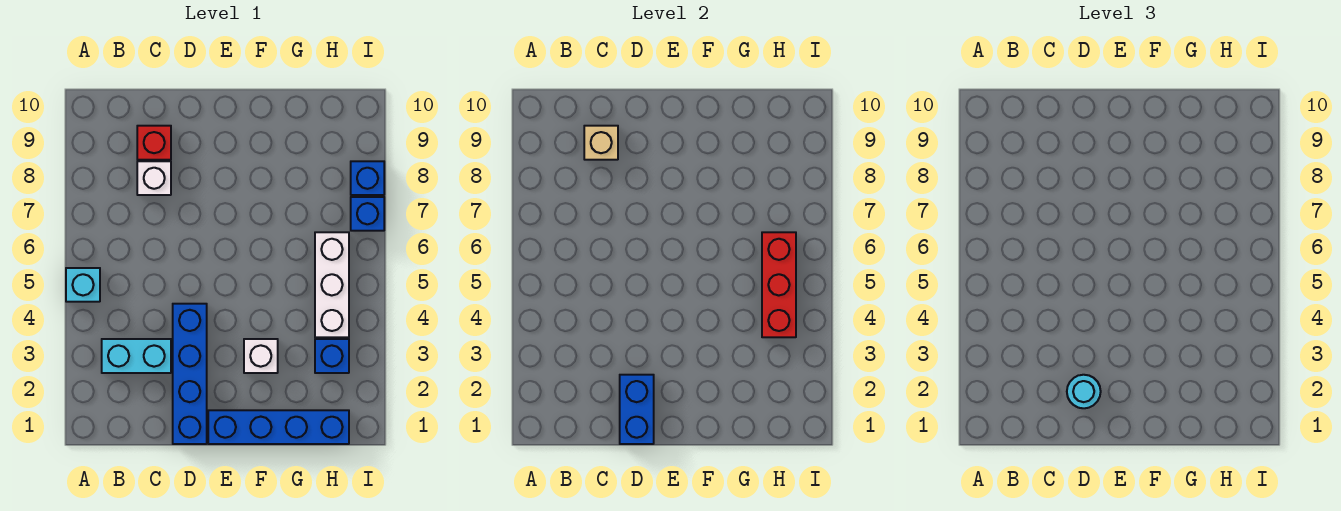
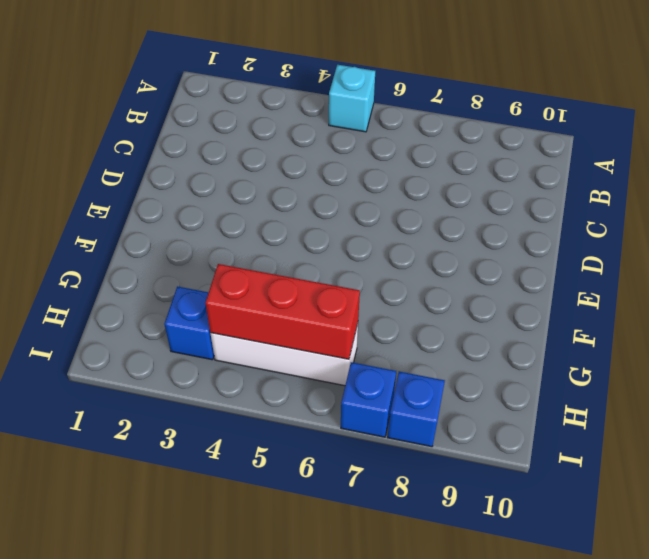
none -> cyan 1x2 brick [102,339,171,373]
none -> white 1x1 brick [137,161,171,195]
none -> red 1x1 brick [137,126,171,160]

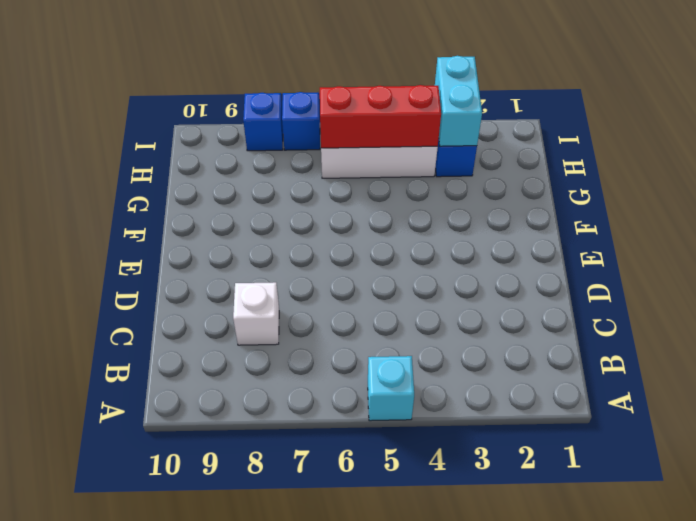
cyan 1x2 brick [435,56,482,146] -> cyan 1x2 brick moved to [102,339,171,373]
none -> red 1x1 brick [137,126,171,160]
none -> blue 1x4 brick [173,304,207,444]
none -> blue 1x4 brick [208,410,349,444]

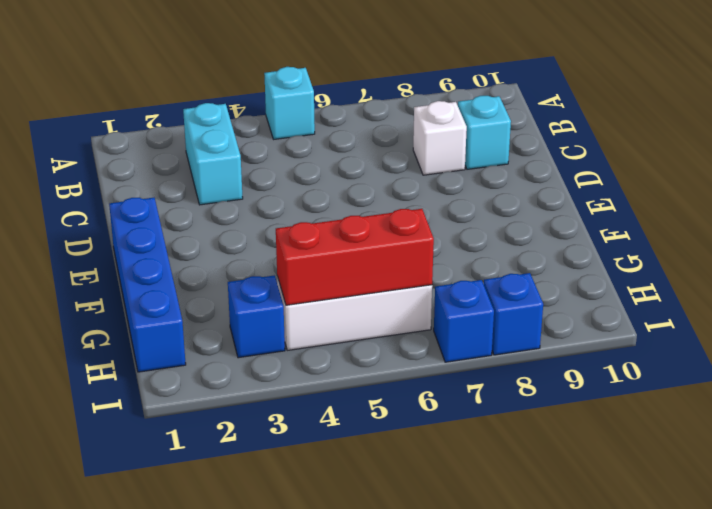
cyan 1x1 brick [458,96,511,169] -> red 1x1 brick [137,126,171,160]
none -> blue 1x4 brick [173,304,207,444]
none -> white 1x1 brick [244,339,278,373]
none -> tan 1x1 brick [584,126,618,160]

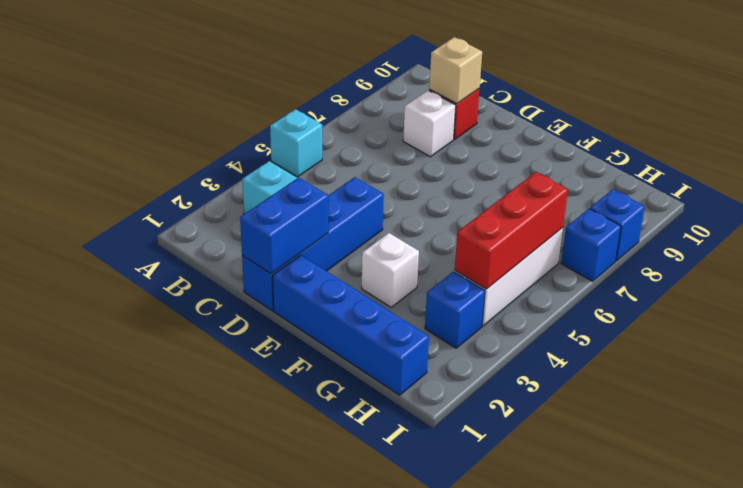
none -> cyan 1x1 round brick [1067,375,1101,408]

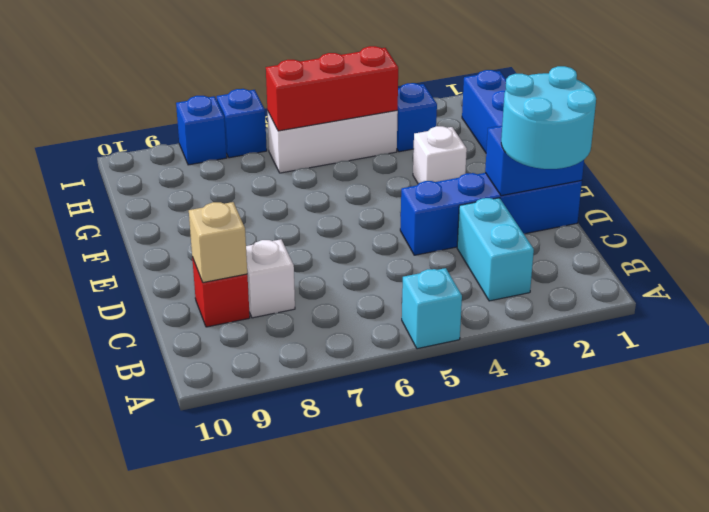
cyan 2x2 round brick [501,66,596,169] -> cyan 1x1 round brick [1067,375,1101,408]

